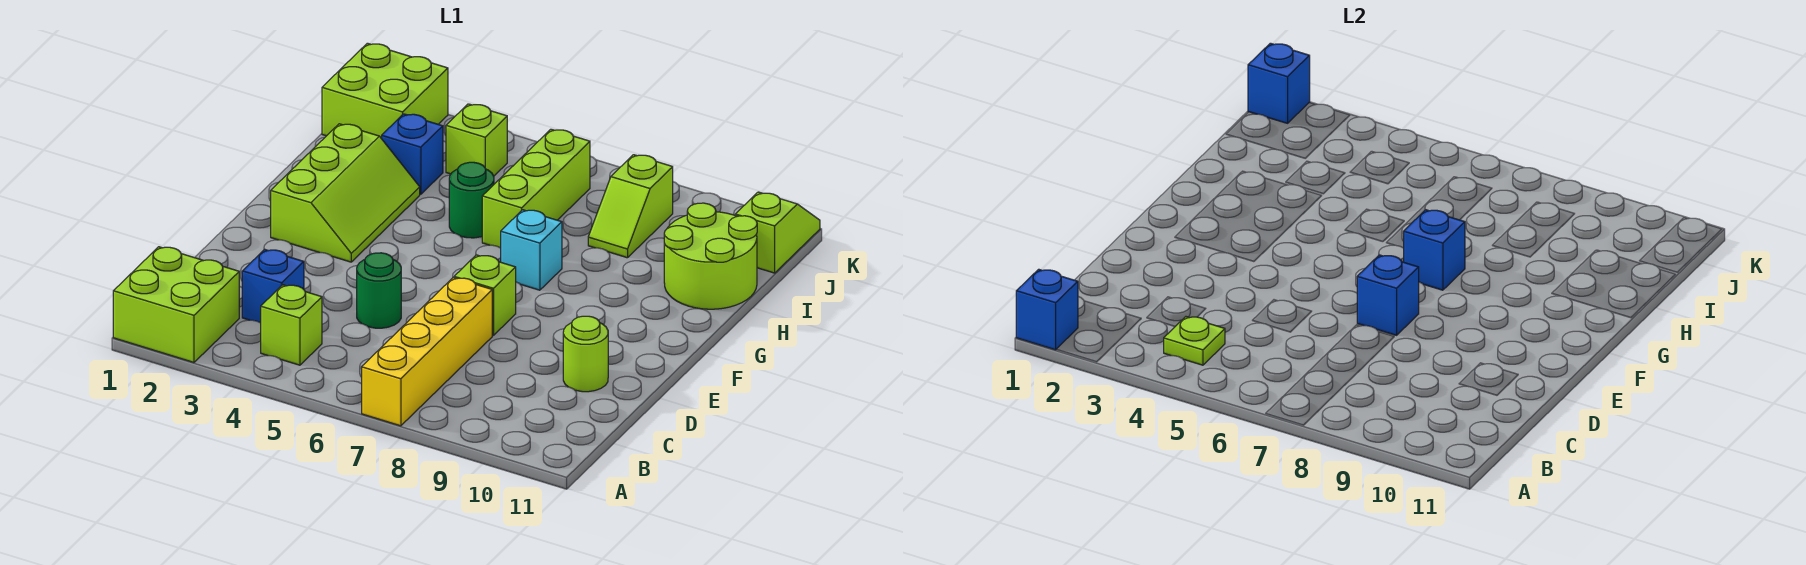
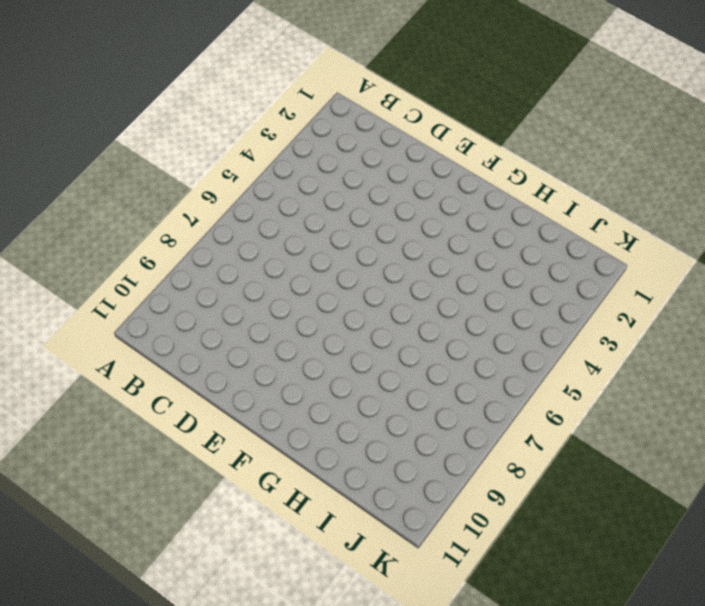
none -> lime 2x2 brick [113,247,239,362]
none -> yellow 1x4 brick [362,278,492,426]
none -> lime 1x1 brick [261,285,322,365]

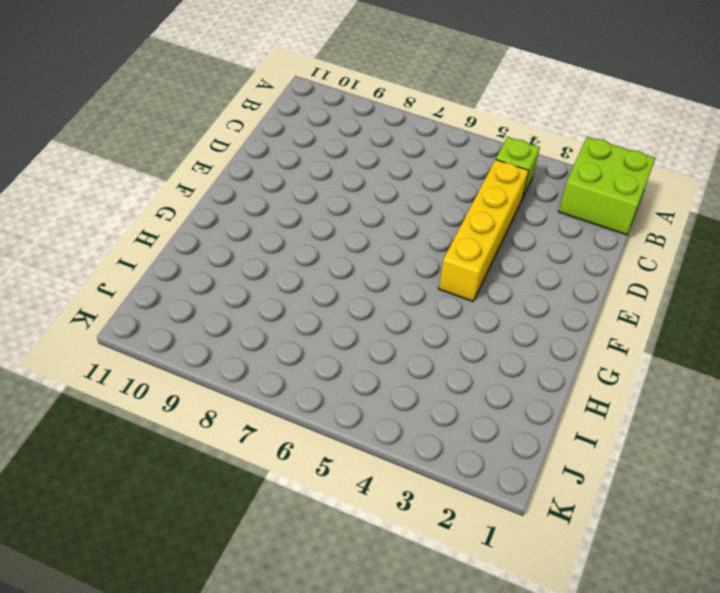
yellow 1x4 brick [439,159,529,301] -> yellow 1x4 brick moved to [362,278,492,426]
none -> blue 1x1 brick [242,249,304,323]
none -> green 1x1 round brick [357,253,401,328]
none -> lime 1x1 round brick [563,316,608,392]

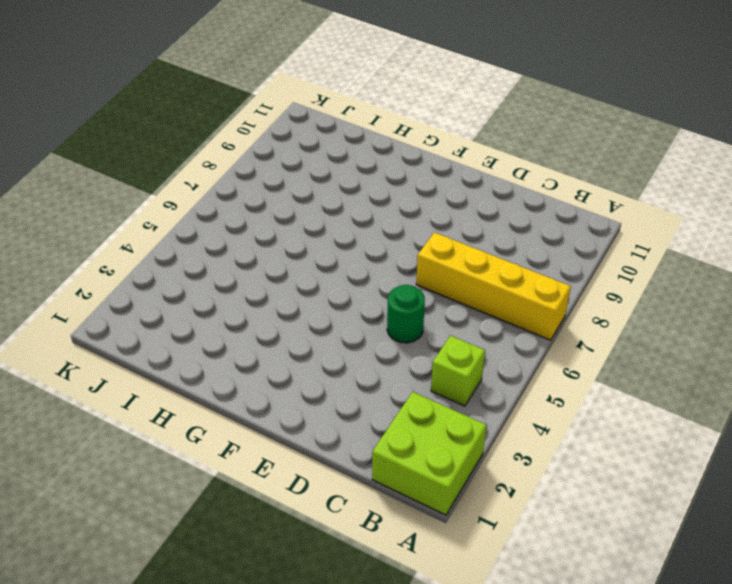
none -> blue 1x1 brick [242,249,304,323]
none -> lime 1x1 round brick [563,316,608,392]
none -> lime 1x1 brick [454,255,516,335]

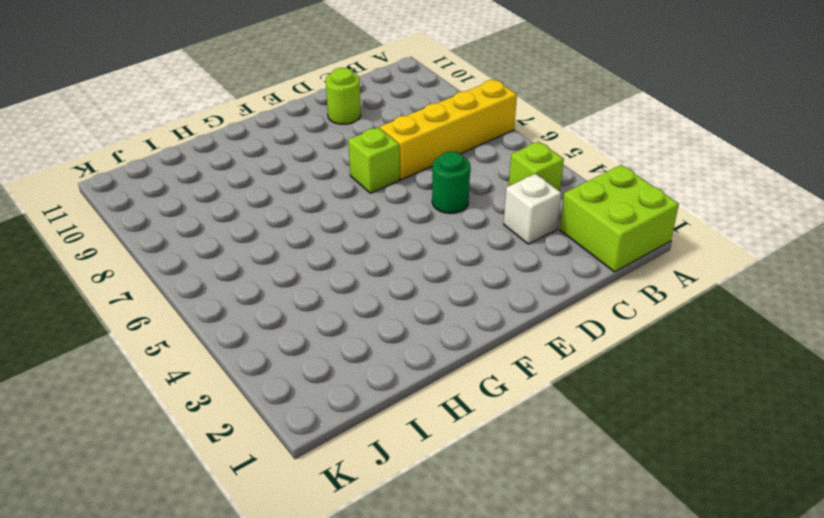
white 1x1 brick [504,174,561,244] -> blue 1x1 brick [242,249,304,323]
none -> lime 2x3 slope [271,124,420,262]
none -> cyan 1x1 brick [501,210,562,290]
none -> green 1x1 round brick [449,162,494,238]

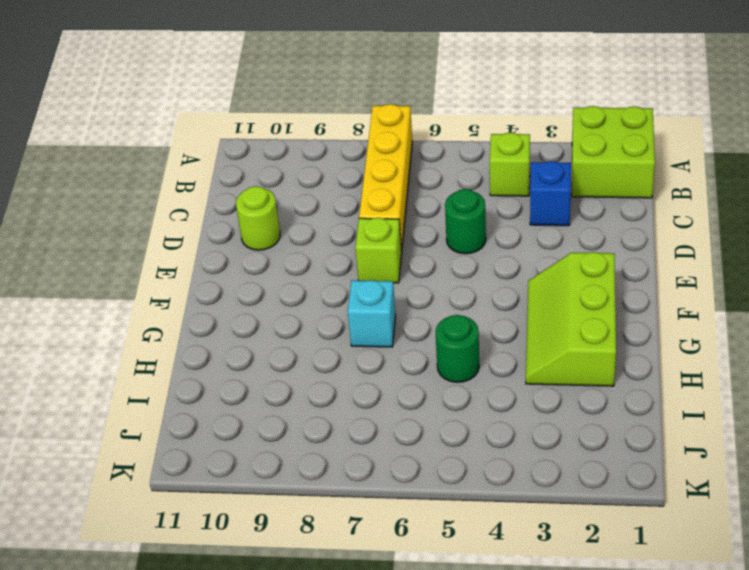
none -> lime 1x3 brick [482,129,590,248]
none -> lime 2x2 round brick [664,203,757,309]
none -> blue 1x1 brick [382,114,443,194]

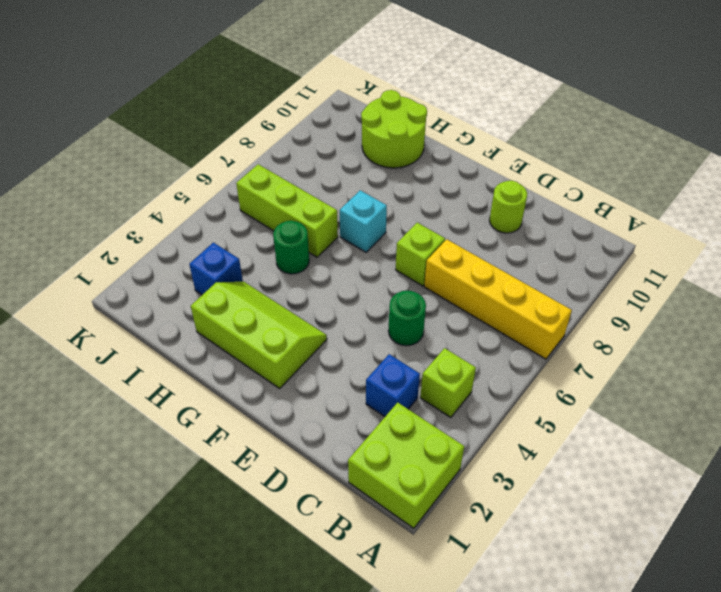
none -> lime 1x2 slope [588,155,673,258]
none -> lime 2x2 brick [322,43,448,139]
none -> lime 1x1 brick [446,104,507,176]

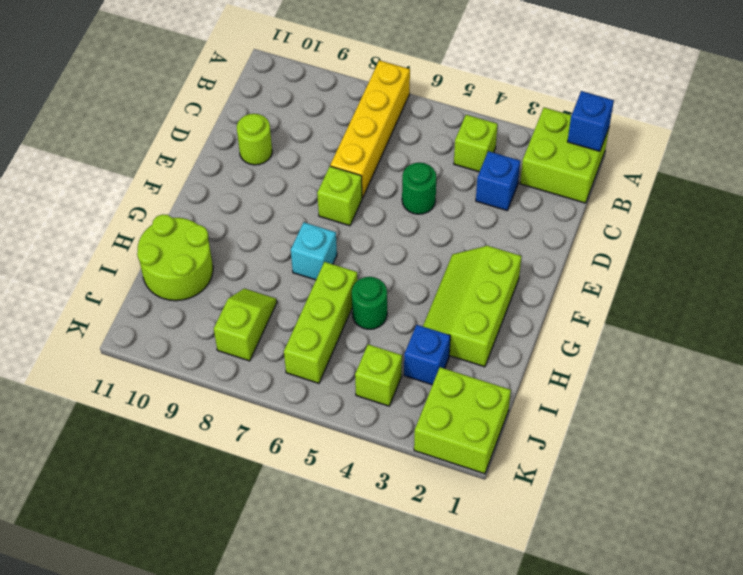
none -> lime 1x2 slope [735,192,820,273]
none -> lime 1x1 plate [1164,317,1225,365]
none -> blue 1x1 brick [1357,255,1419,335]

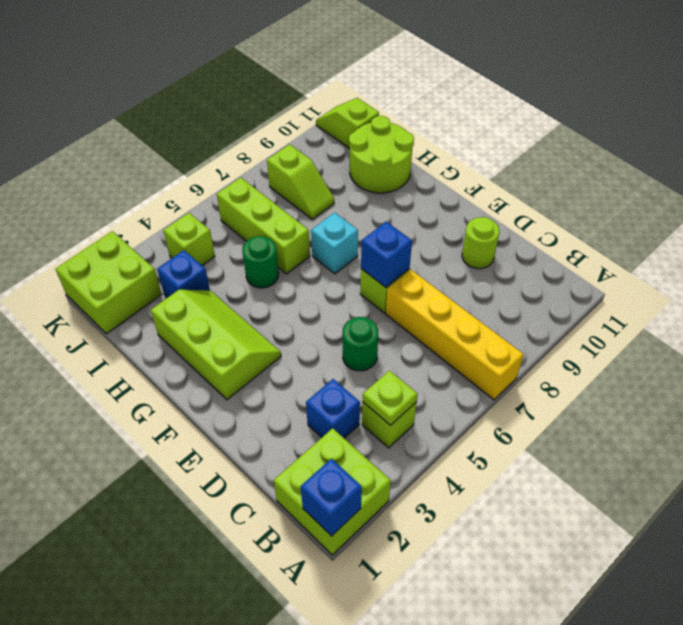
none -> blue 1x1 brick [1404,210,1465,290]
none -> blue 1x1 brick [1248,43,1310,123]

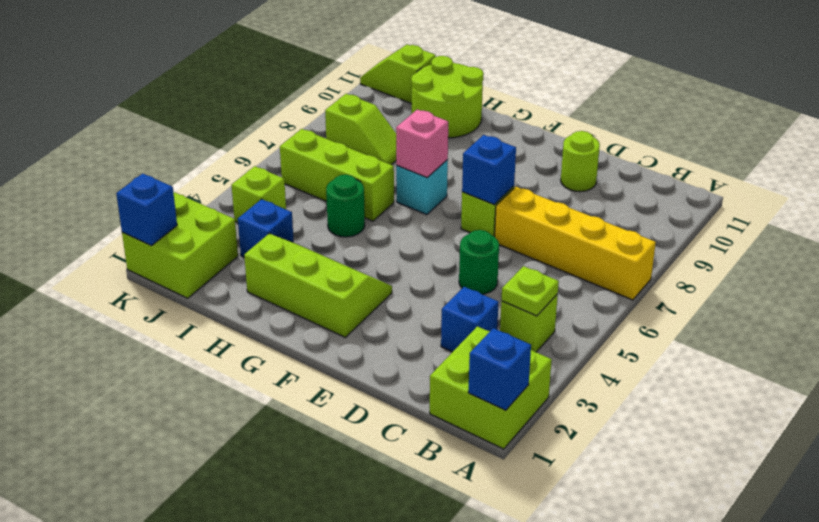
pink 1x1 brick [396,109,448,178] -> blue 1x1 brick [1404,210,1465,290]

